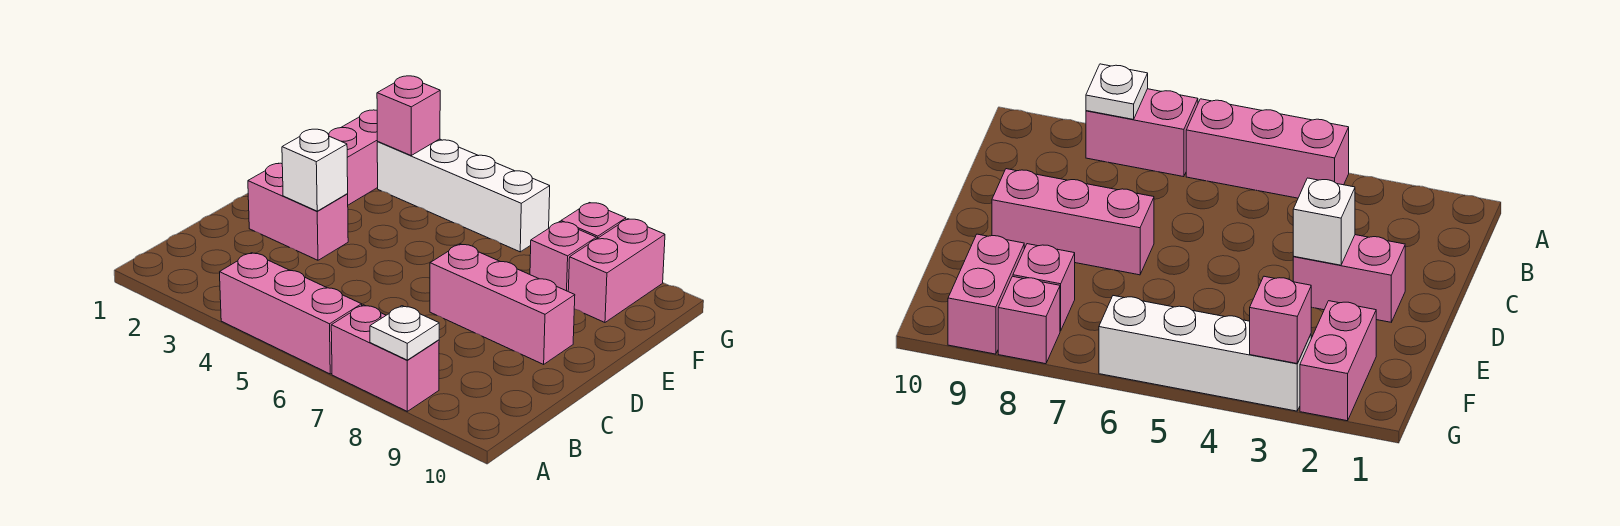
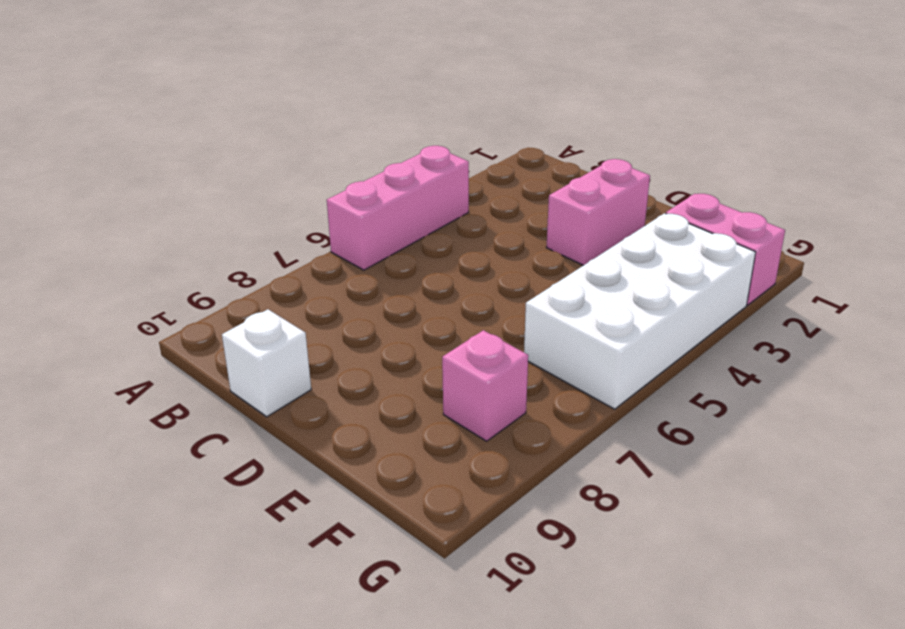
white 1x1 brick [222,309,311,417] -> white 1x1 brick moved to [282,129,348,211]
white 2x4 brick [524,213,756,409] -> white 1x4 brick [377,139,550,252]
none -> pink 1x2 brick [331,305,439,411]
none -> pink 1x3 brick [430,244,575,364]
none -> pink 1x2 brick [568,219,665,322]

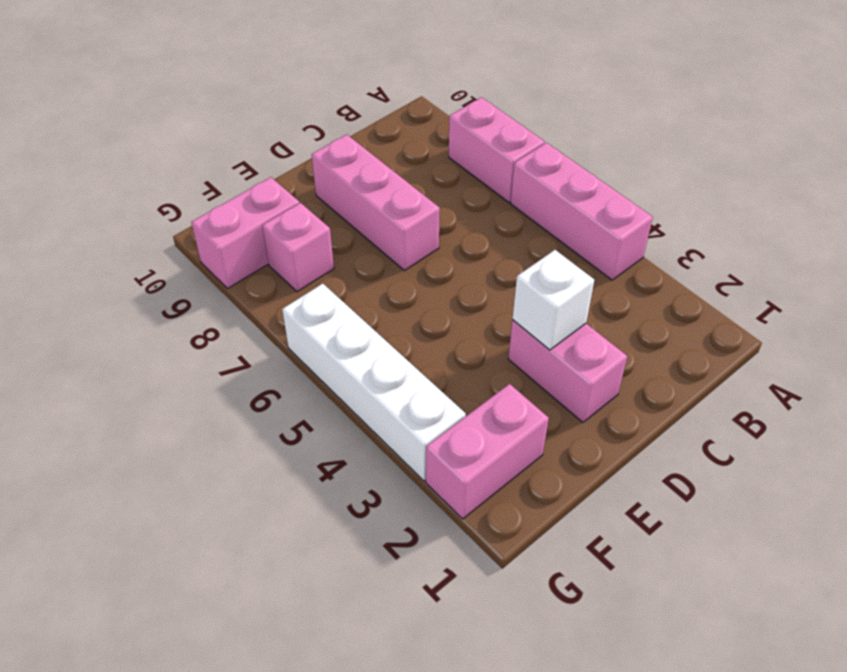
none -> pink 1x1 brick [561,203,626,239]
none -> white 1x1 plate [370,306,439,360]
none -> pink 1x1 brick [377,76,440,155]

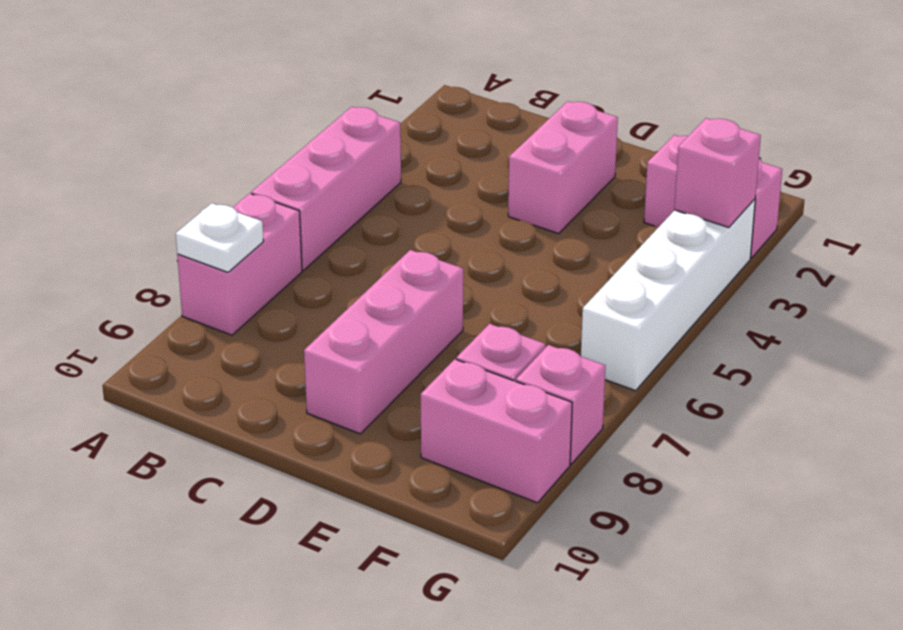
none -> white 1x1 brick [282,129,348,211]

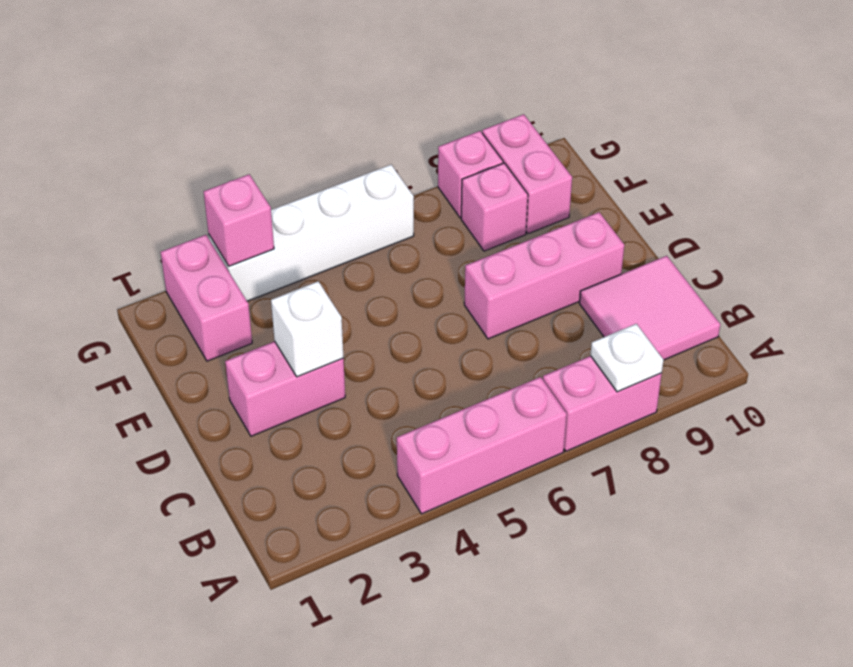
pink 2x2 tile [579,256,720,360] -> none

